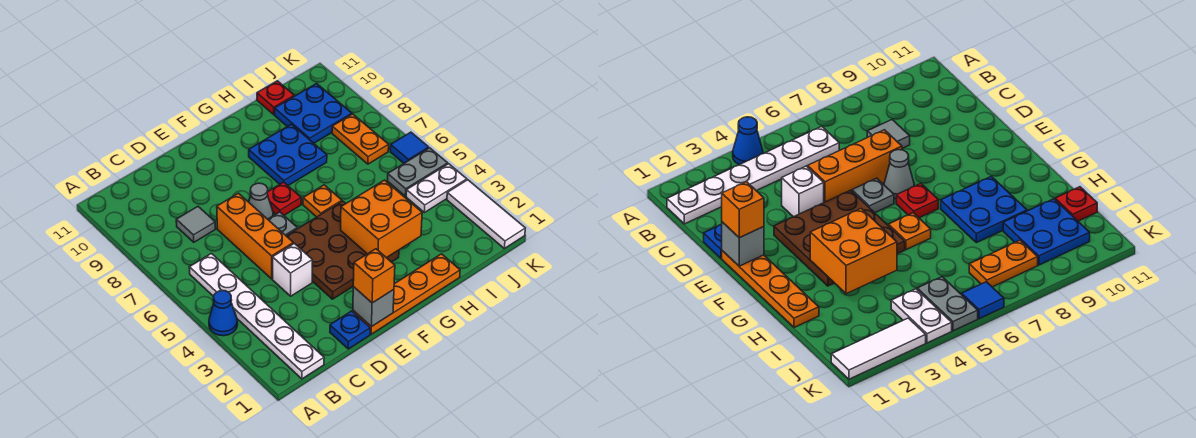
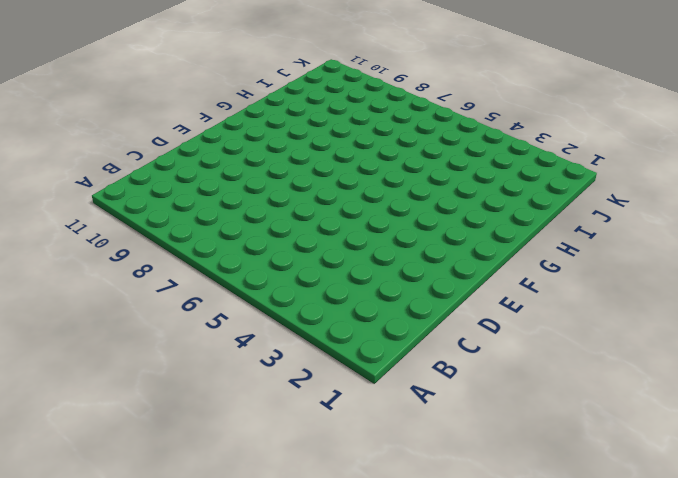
none -> blue 1x1 cone [209,291,237,336]
none -> white 1x6 plate [189,254,324,379]
none -> grey 1x1 tile [176,207,216,242]

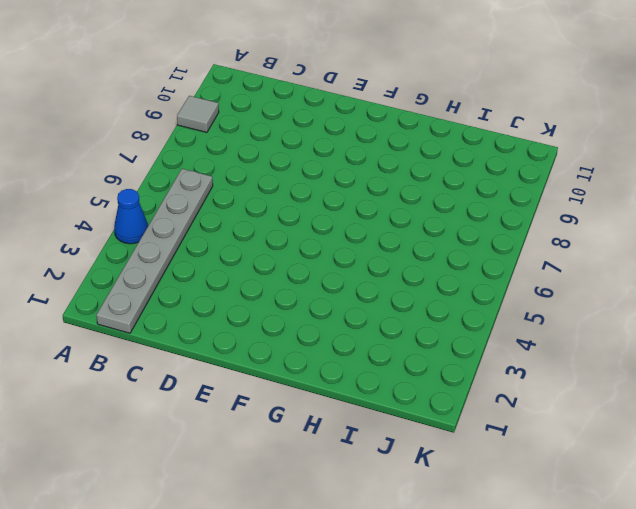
grey 1x1 tile [177,96,219,133] -> grey 1x1 tile moved to [176,207,216,242]
grey 1x6 plate [96,169,213,333] -> white 1x6 plate [189,254,324,379]
none -> blue 1x1 plate [330,311,370,349]
none -> white 1x1 brick [273,243,312,296]
none -> orange 1x3 brick [217,193,293,279]

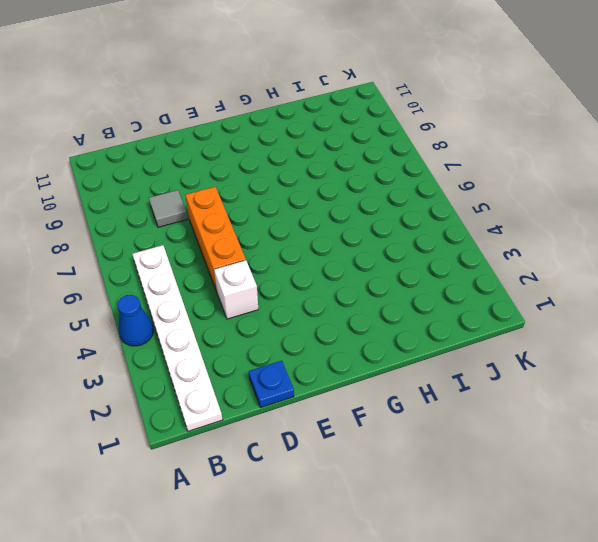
none -> orange 1x4 plate [353,254,460,334]
none -> brown 3x3 plate [287,201,399,299]
none -> grey 1x1 plate [268,212,297,236]

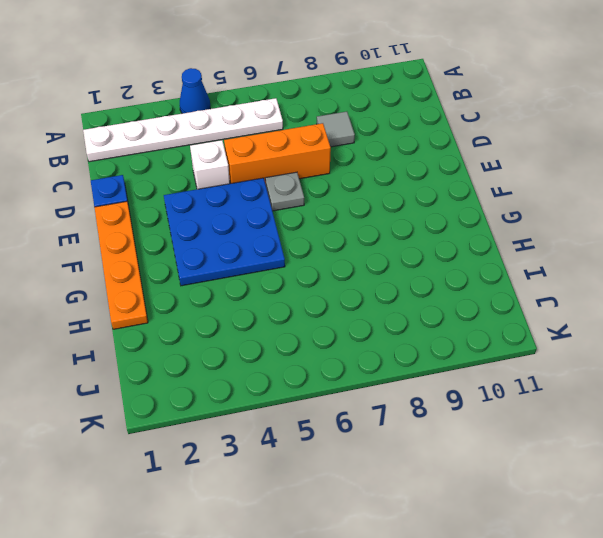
blue 3x3 plate [164,178,285,286] -> brown 3x3 plate [287,201,399,299]
none -> grey 1x1 cone [249,183,273,219]
none -> red 1x1 plate [268,182,301,215]
none -> orange 1x1 plate [303,185,342,217]

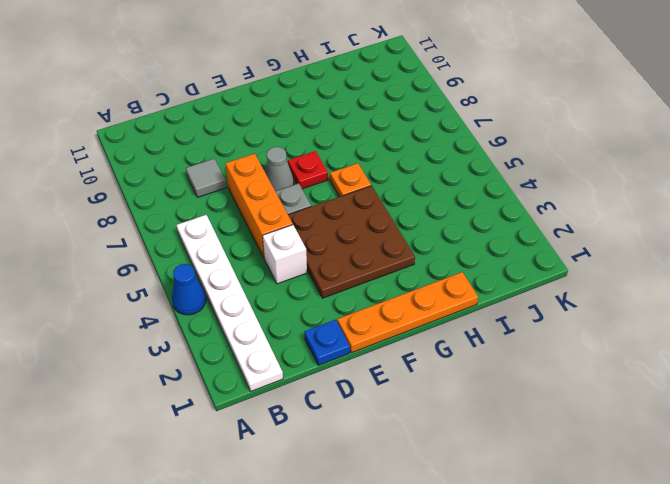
none -> blue 2x2 plate [249,124,327,185]
none -> blue 2x2 plate [275,84,352,143]
none -> red 1x1 plate [257,81,294,115]

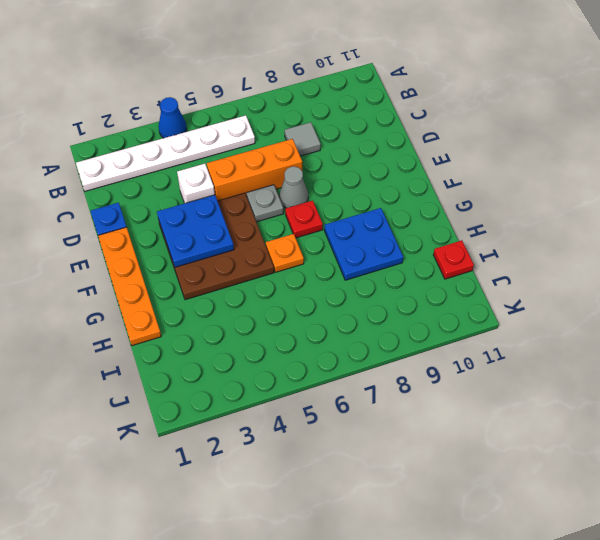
blue 2x2 plate [157,195,234,267] -> blue 2x2 plate moved to [275,84,352,143]
none -> white 1x2 plate [406,164,467,213]
none -> grey 1x2 plate [387,148,448,196]
none -> orange 1x2 plate [332,114,389,164]

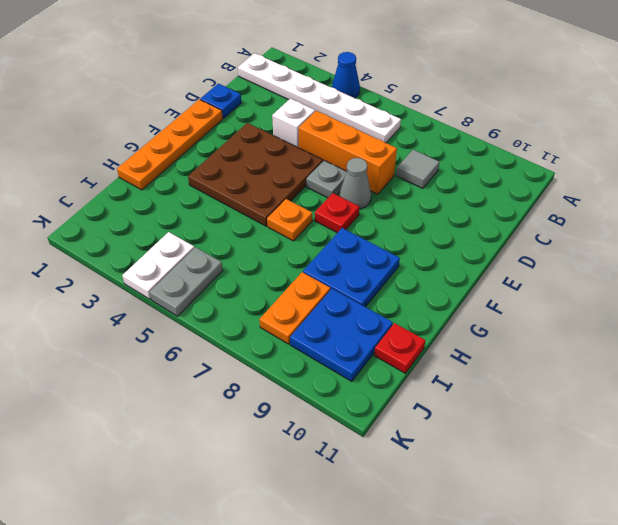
orange 1x2 plate [259,272,330,344] -> orange 1x2 plate turned to [332,114,389,164]
none -> white 1x3 tile [447,180,525,248]
none -> blue 1x1 tile [390,132,429,163]
none -> grey 1x1 brick [353,287,394,327]

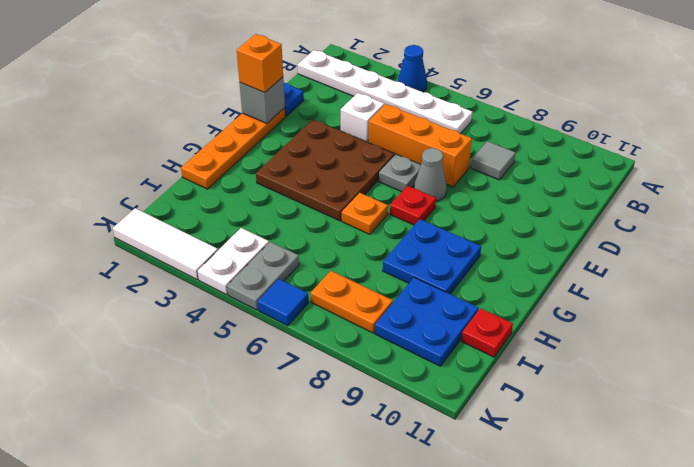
none -> orange 2x2 brick [341,180,422,258]

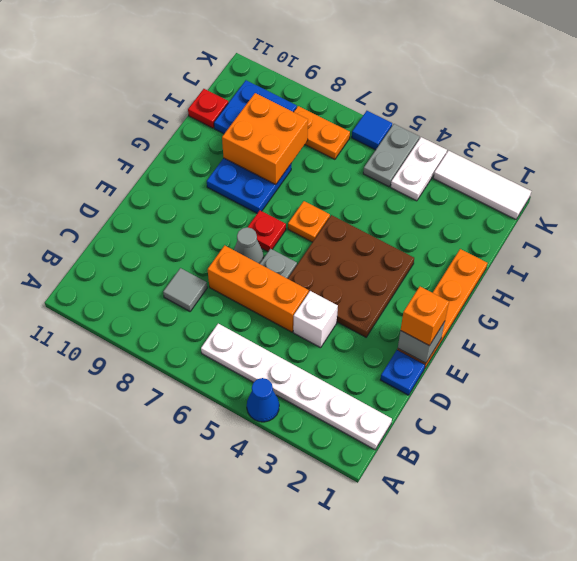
orange 2x2 brick [222,93,308,185] -> orange 2x2 brick moved to [341,180,422,258]

